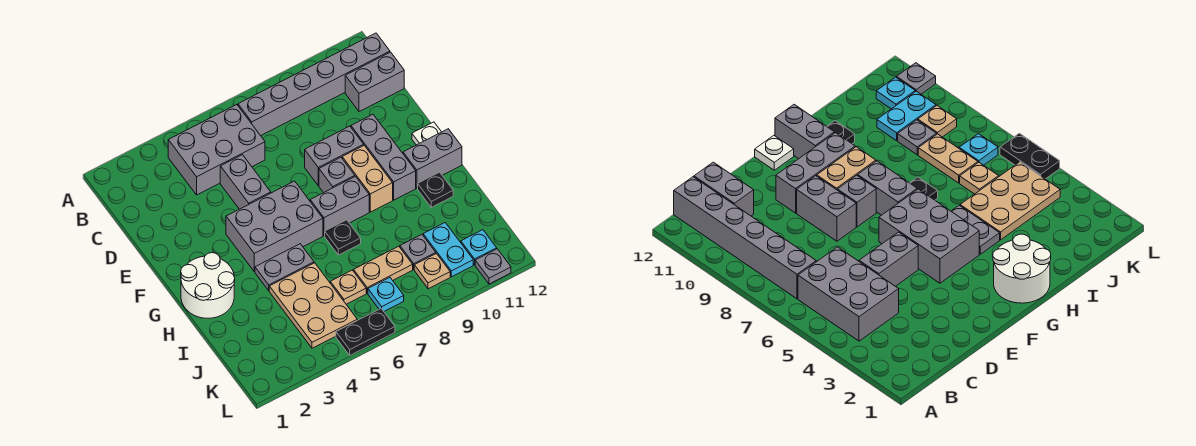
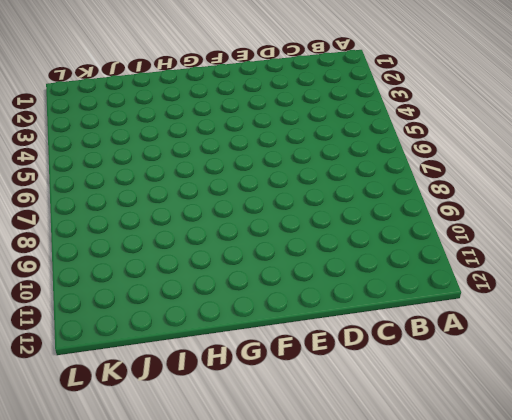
none -> grey 2x3 brick [168,105,265,195]
none -> grey 1x6 brick [238,33,390,136]
none -> grey 1x2 brick [345,52,404,112]

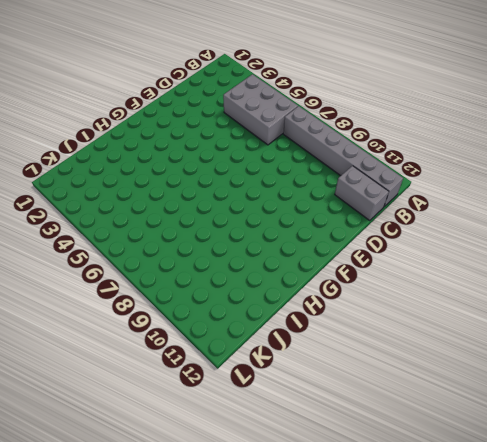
none -> grey 1x2 brick [220,155,271,209]
none -> grey 1x2 brick [305,126,364,186]
none -> grey 1x3 brick [351,114,416,200]

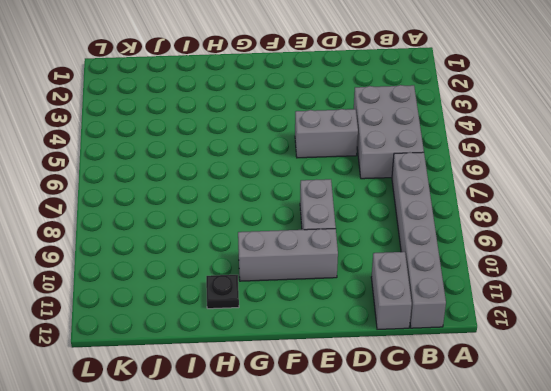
none -> grey 2x3 brick [226,181,323,272]
none -> grey 1x1 brick [319,157,355,193]
none -> tan 1x2 brick [342,146,393,212]

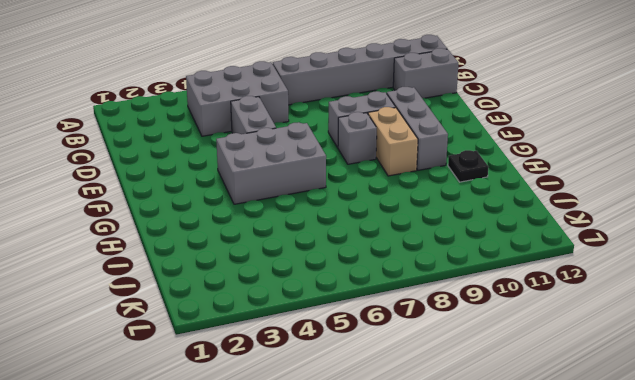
none -> white 1x1 plate [412,122,441,145]
none -> white 2x2 round brick [181,253,235,318]
none -> grey 1x2 brick [310,177,369,236]

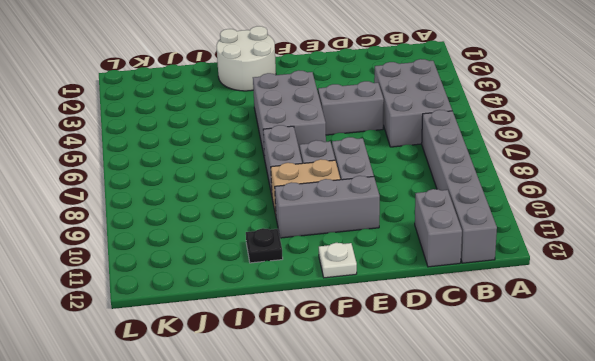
none -> grey 1x2 brick [403,129,462,188]
none -> grey 1x2 plate [255,244,314,291]
none -> black 1x1 plate [325,220,361,255]

